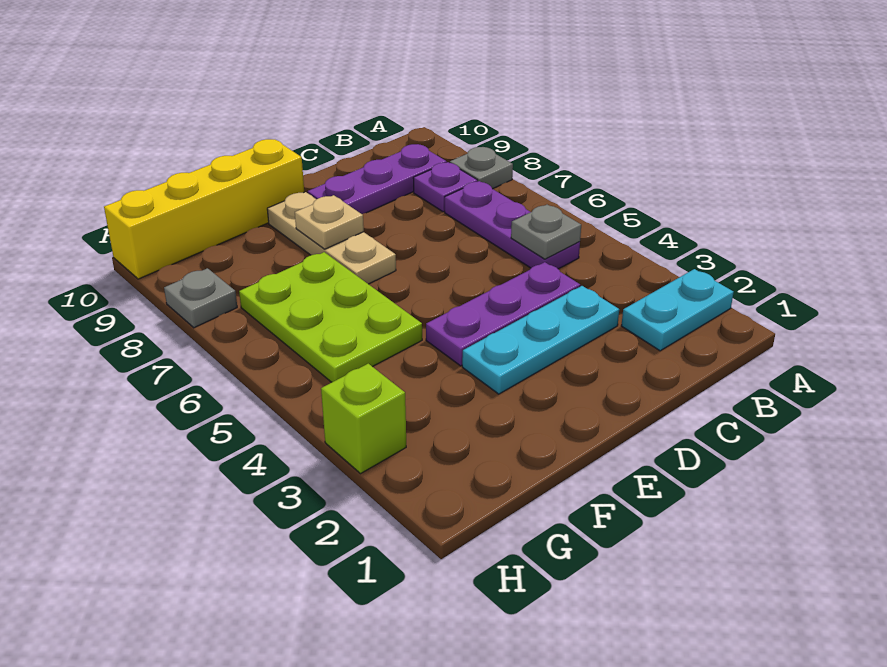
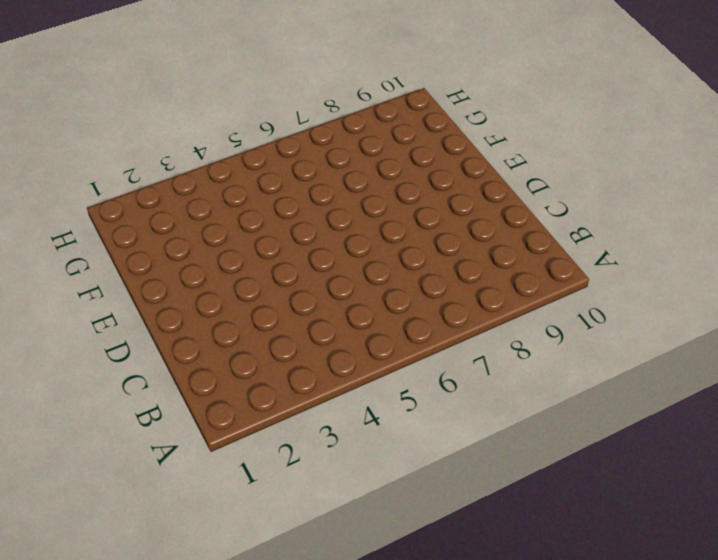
none -> cyan 1x2 plate [621,269,734,351]
none -> grey 1x1 plate [450,147,513,189]
none -> purple 1x3 plate [445,181,580,269]

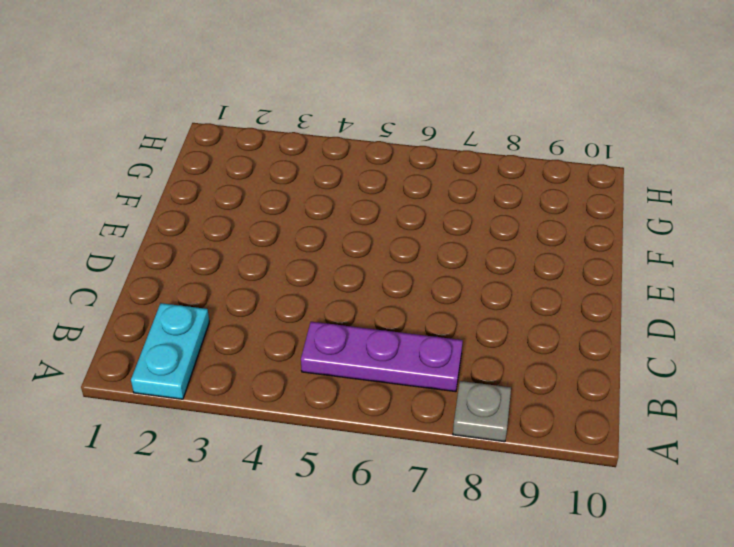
none -> purple 1x1 plate [413,162,478,212]
none -> purple 1x3 plate [308,144,447,214]
none -> cyan 1x3 plate [462,286,619,394]

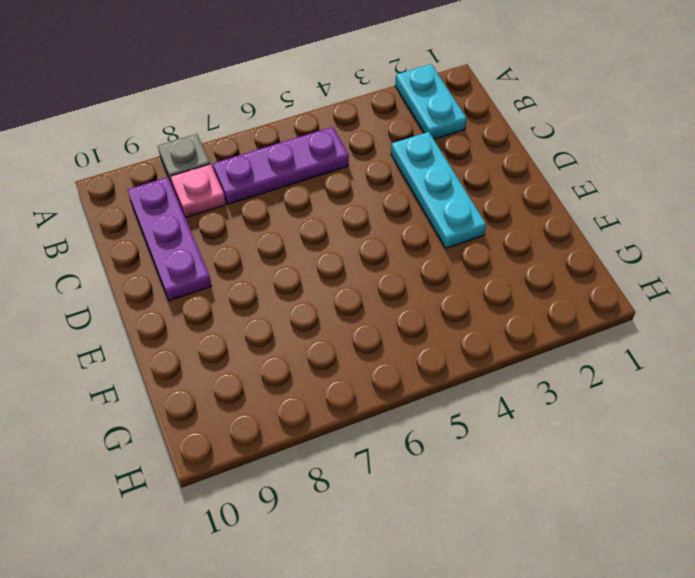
pink 1x1 plate [171,164,226,218] -> purple 1x1 plate [413,162,478,212]
none -> purple 1x3 plate [426,262,580,366]
none -> tan 1x3 plate [267,192,396,284]
none -> yellow 1x4 brick [104,139,304,279]

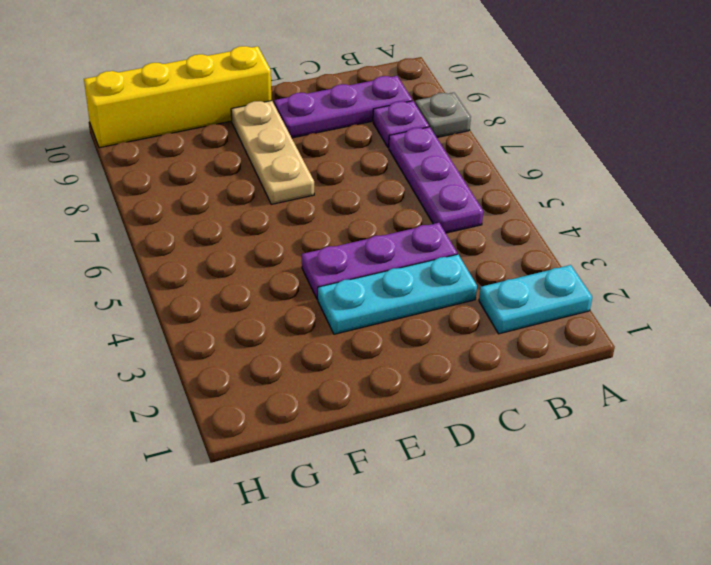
none -> lime 2x3 plate [239,252,422,382]
none -> lime 1x1 brick [321,364,406,474]
none -> grey 1x1 plate [164,268,237,328]

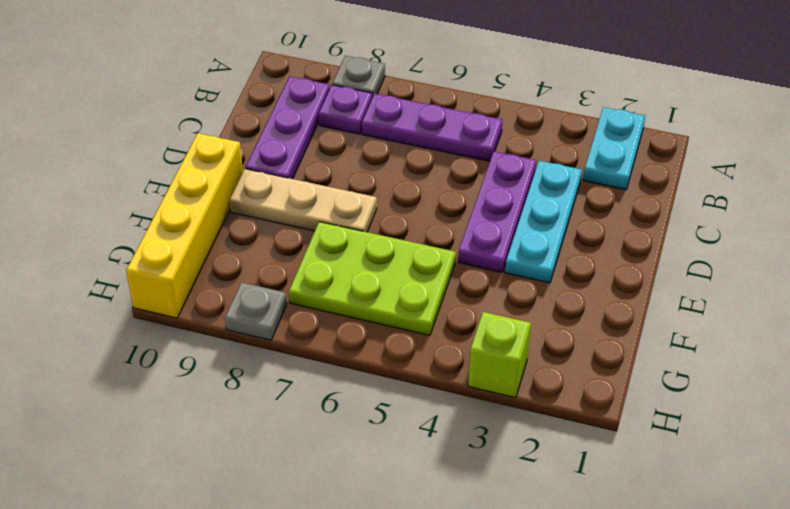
none -> grey 1x1 plate [511,204,581,259]
none -> tan 1x1 plate [295,195,364,249]

